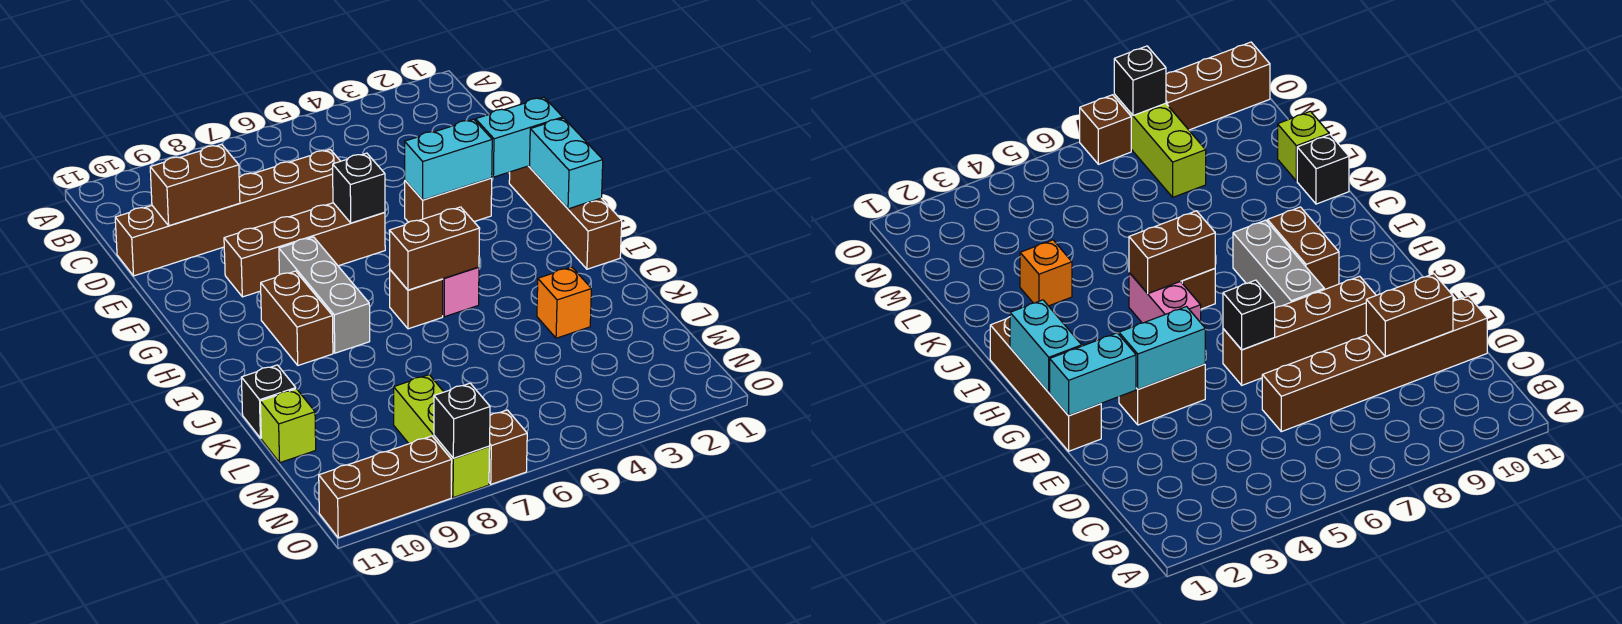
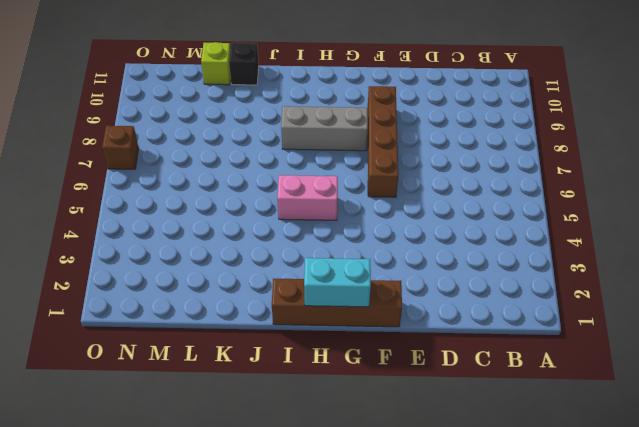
none -> brown 1x6 brick [115,150,340,276]
none -> brown 1x2 brick [405,178,492,222]
none -> brown 1x2 brick [261,271,333,365]

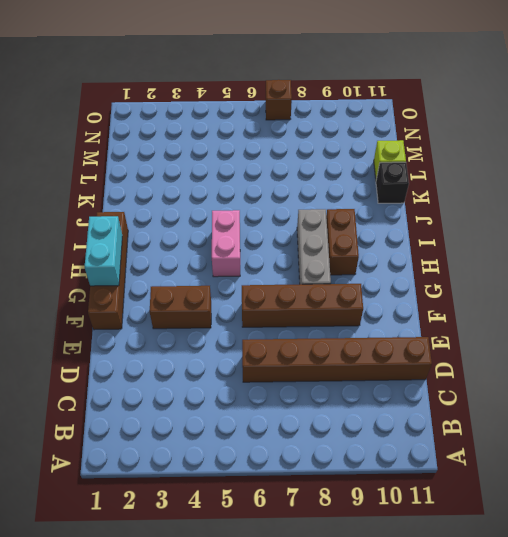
none -> brown 1x1 brick [390,270,443,329]
none -> orange 1x1 brick [537,267,591,338]
none -> lime 1x3 brick [394,375,490,498]

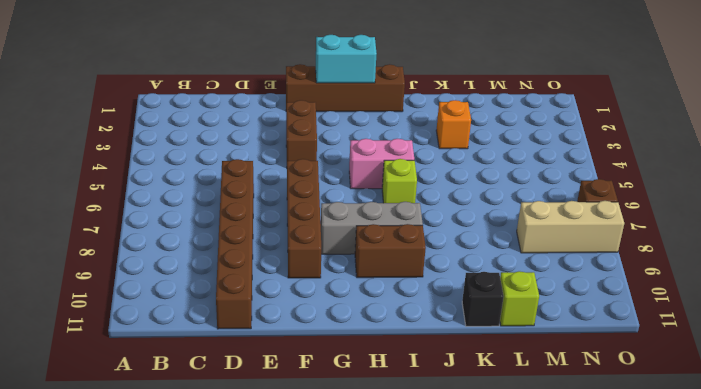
lime 1x1 brick [382,159,417,203] -> brown 1x1 brick [390,270,443,329]
tan 1x3 brick [517,201,624,253] -> lime 1x3 brick [394,375,490,498]
none -> brown 1x3 brick [319,436,452,538]
none -> brown 1x2 brick [150,144,240,226]
none -> cyan 1x2 brick [476,97,563,177]

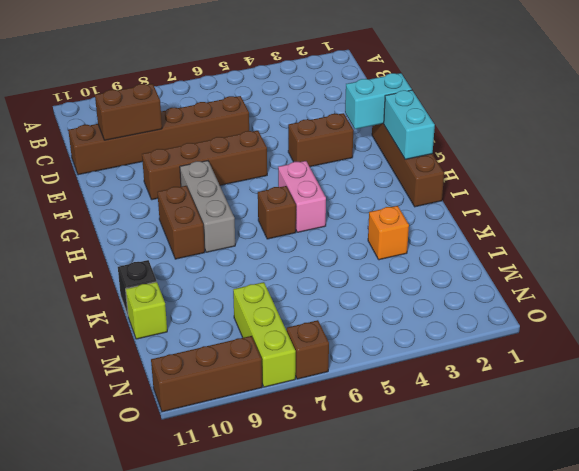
none -> cyan 1x2 brick [405,119,492,200]
none -> black 1x1 brick [333,153,385,223]
none -> brown 1x2 brick [389,207,480,290]

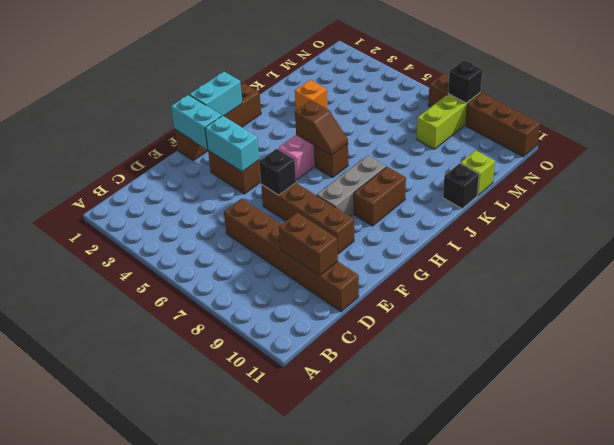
brown 1x2 slope [295,100,348,155] -> brown 1x2 brick [389,207,480,290]

